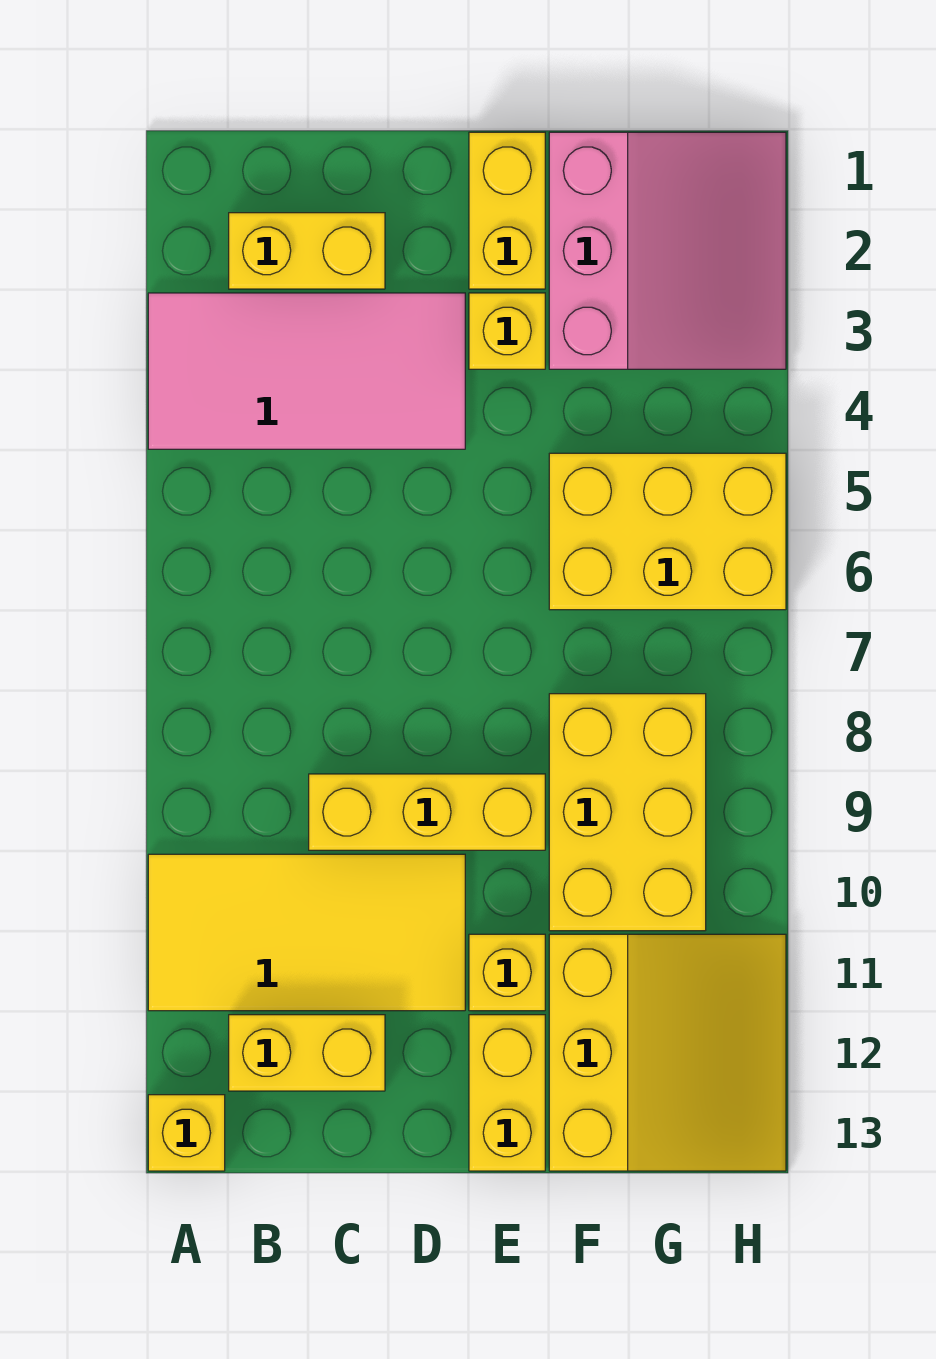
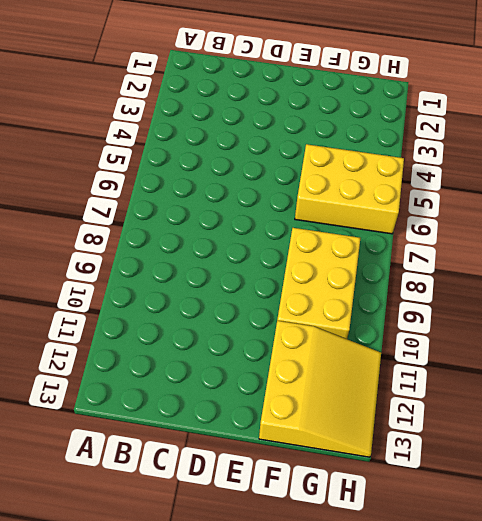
none -> pink 2x4 tile [148,293,465,449]
none -> yellow 2x4 tile [148,854,465,1011]
none -> yellow 1x1 brick [148,1095,225,1171]

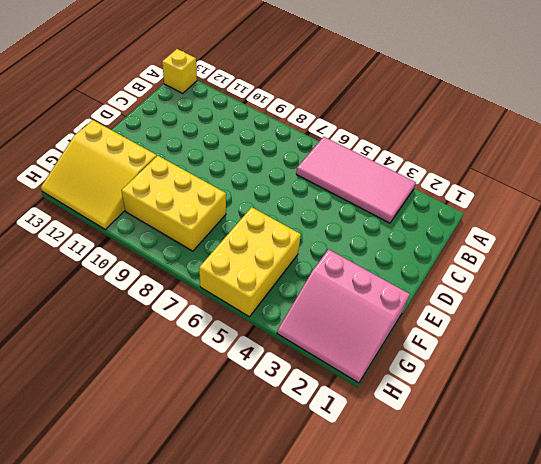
pink 2x4 tile [296,137,416,223] -> pink 2x4 tile turned to [148,293,465,449]
none -> yellow 2x4 tile [148,854,465,1011]
none -> yellow 1x2 brick [229,213,385,289]
none -> yellow 1x2 brick [229,1015,385,1091]

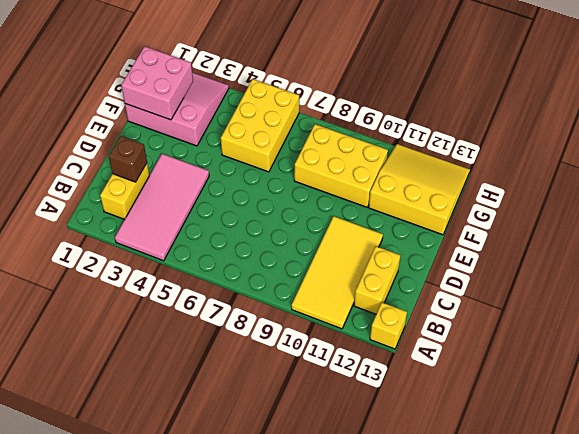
brown 1x1 brick [109,136,147,182] -> none
pink 2x2 brick [121,46,193,120] -> none
none -> yellow 1x3 brick [309,774,545,850]
none -> yellow 1x2 brick [469,132,545,289]
none -> yellow 1x1 brick [469,293,545,369]

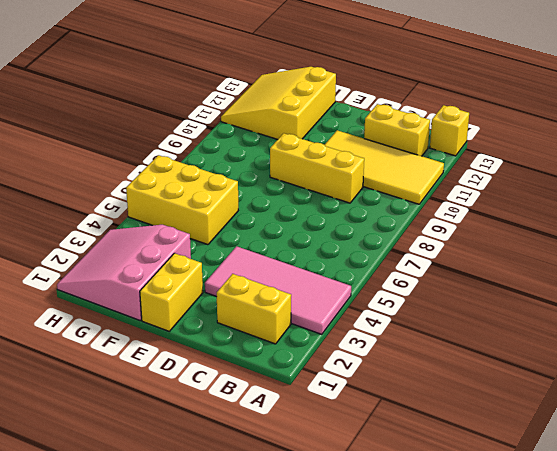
none -> yellow 1x1 brick [469,293,545,369]
none -> yellow 1x1 brick [469,934,545,1011]
none -> yellow 1x2 brick [469,1015,545,1171]

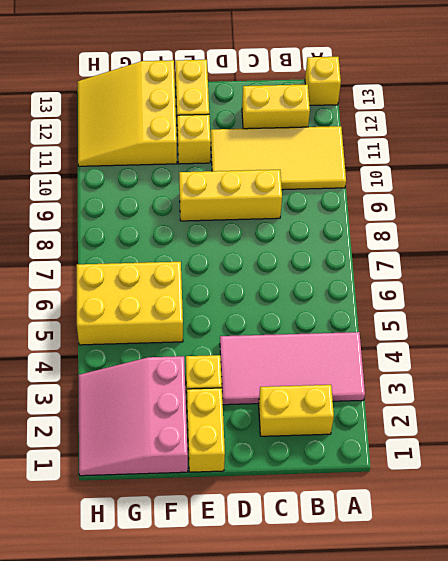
none -> yellow 2x3 brick [549,694,706,931]

